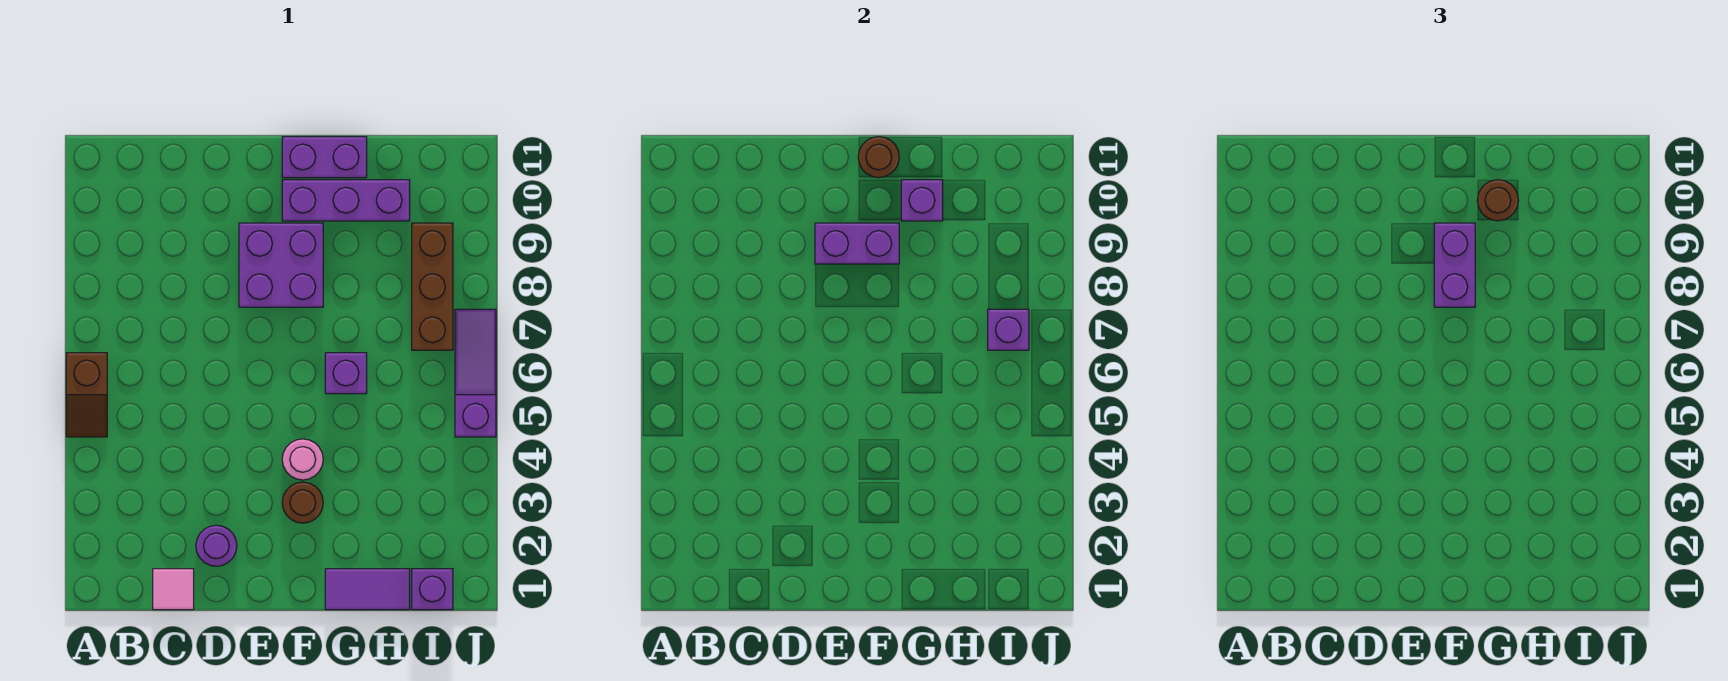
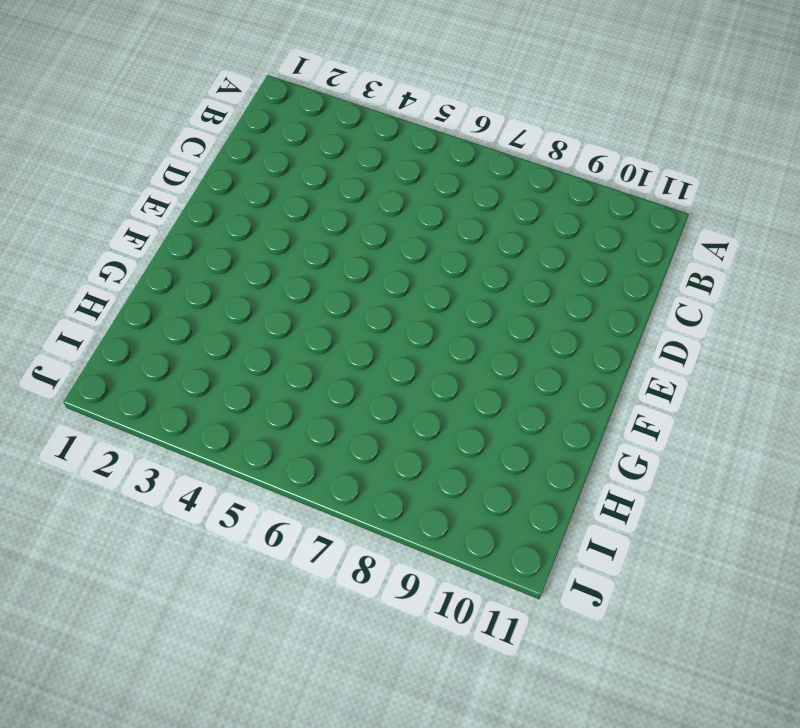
none -> brown 1x2 slope [66,353,107,437]
none -> pink 1x1 tile [153,569,194,610]
none -> purple 1x1 round brick [196,525,237,566]

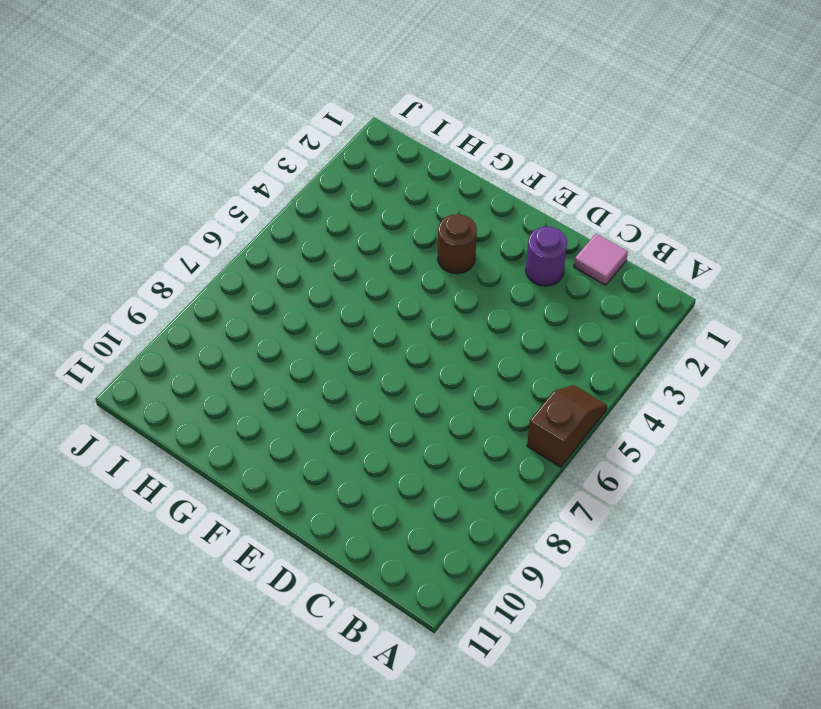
none -> purple 2x2 brick [239,223,323,307]
none -> pink 1x1 round brick [282,439,323,480]
none -> purple 1x3 brick [282,180,410,221]

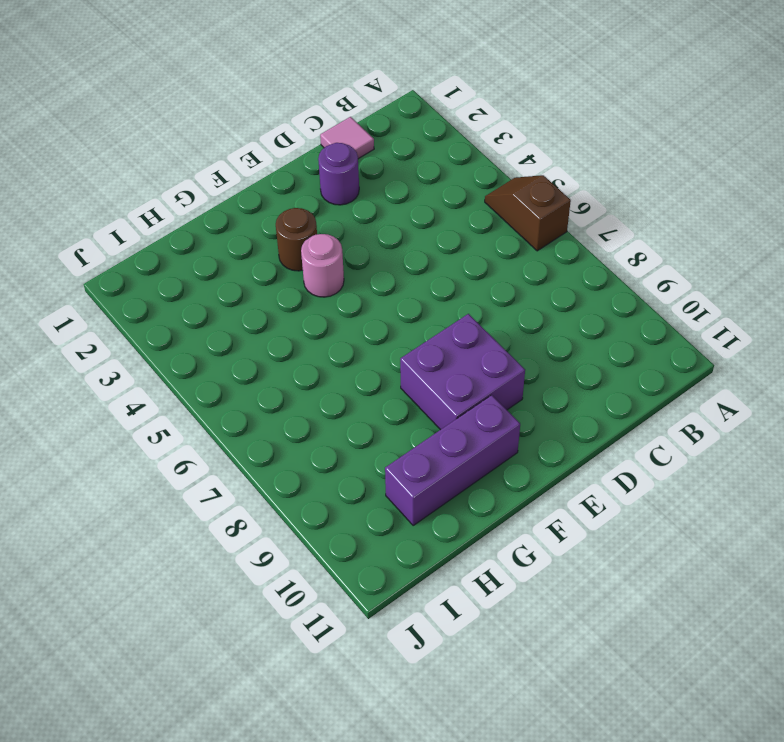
none -> purple 1x2 brick [282,137,367,178]
none -> purple 1x2 tile [325,569,410,610]
none -> purple 1x1 brick [325,353,367,394]

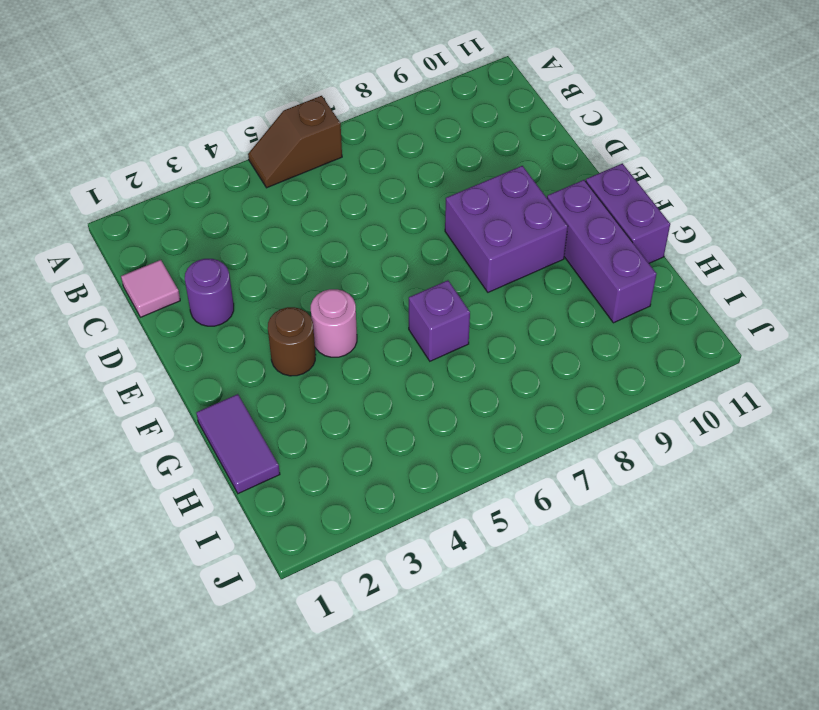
none -> purple 1x1 brick [412,569,453,610]
none -> brown 1x3 brick [412,223,453,350]
none -> purple 1x3 slope [455,309,496,437]

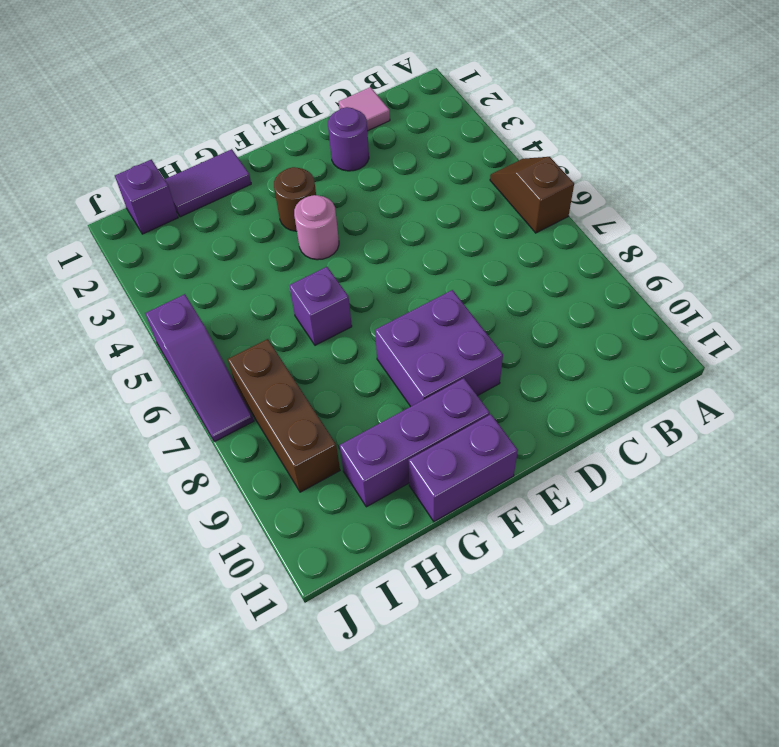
none -> purple 1x2 brick [815,223,899,264]
none -> brown 1x1 round brick [858,137,899,178]
none -> purple 1x1 brick [901,180,943,221]

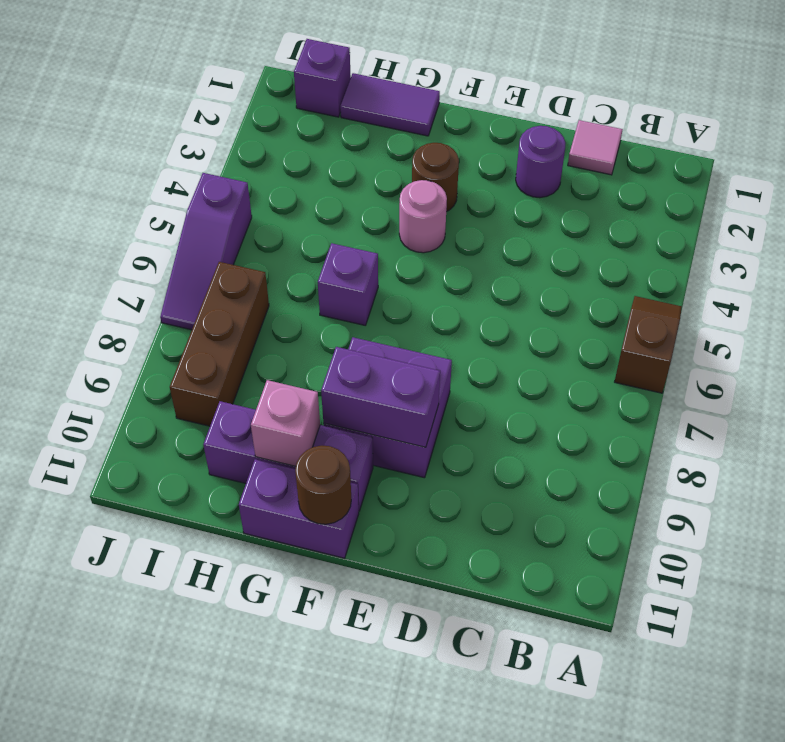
pink 1x1 brick [251,380,320,466] -> purple 1x1 brick [901,180,943,221]
none -> purple 1x1 brick [988,309,1029,350]
none -> purple 1x2 brick [1434,223,1475,307]
none -> brown 1x1 round brick [1477,180,1519,221]

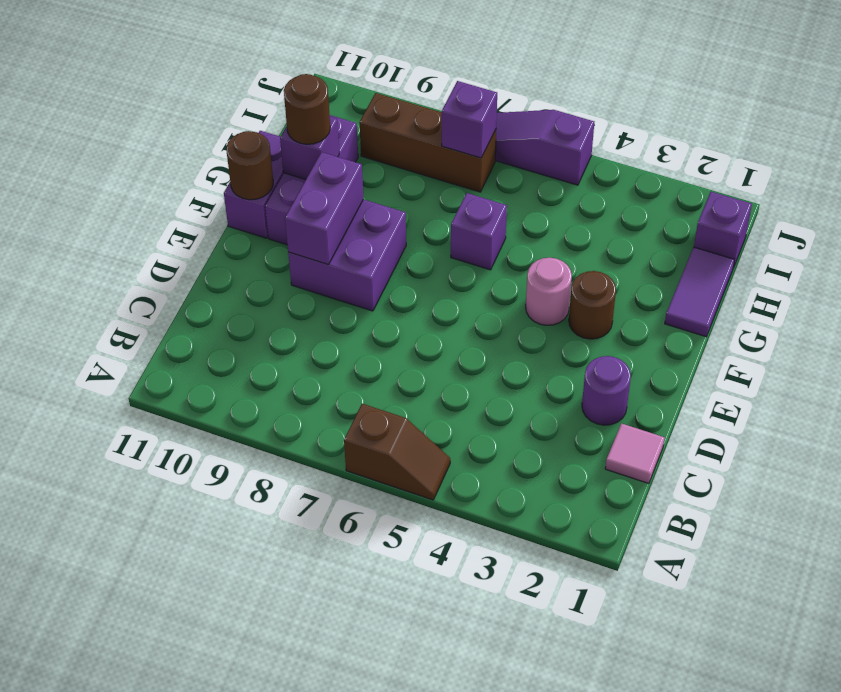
none -> purple 1x2 brick [1434,223,1475,307]

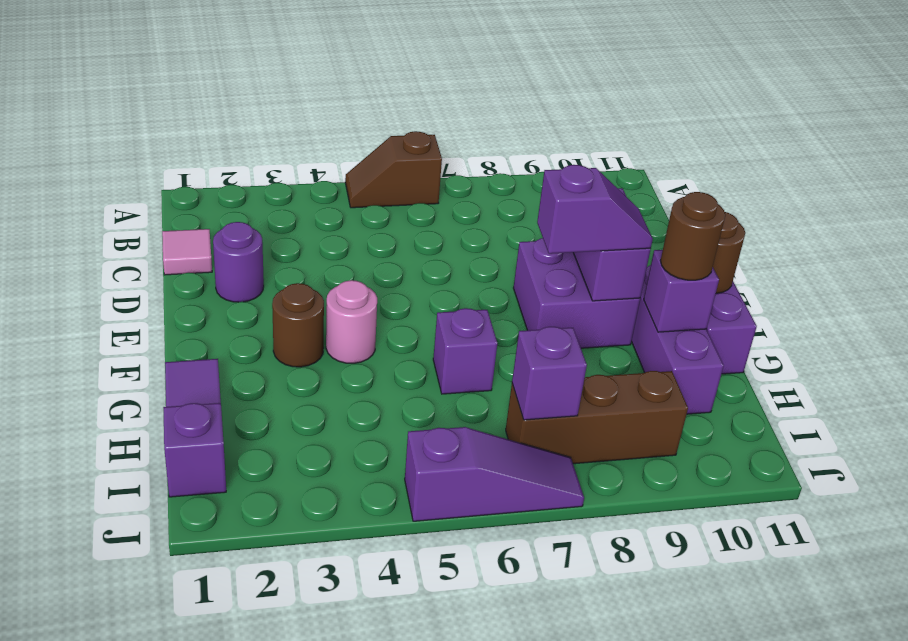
purple 1x2 slope [537,165,653,254] -> purple 1x2 brick [1434,223,1475,307]

